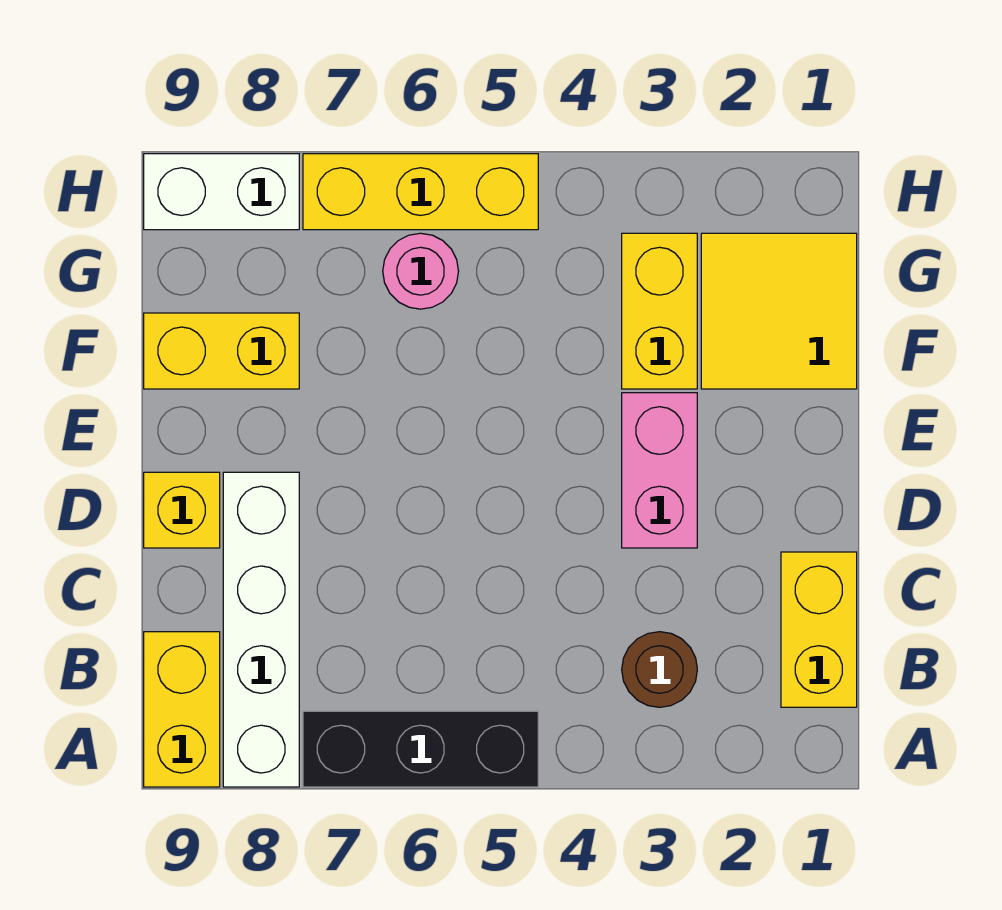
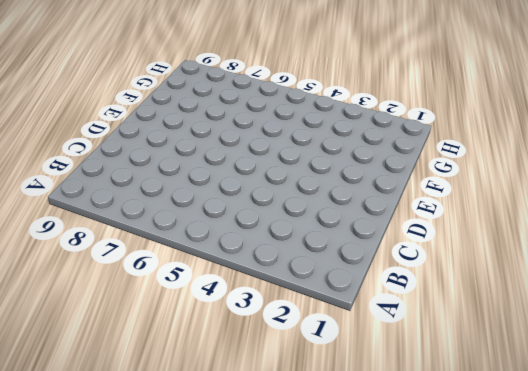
none -> black 1x3 brick [303,711,538,787]
none -> white 1x4 brick [223,472,299,787]
none -> yellow 1x2 brick [144,632,220,787]

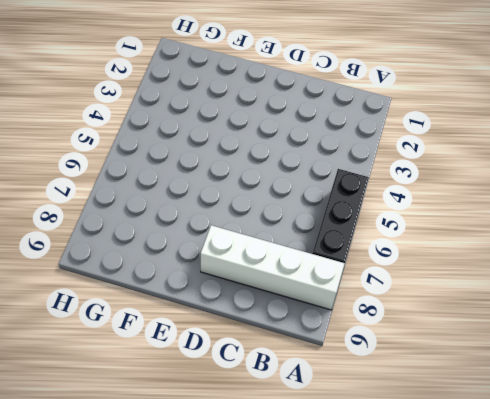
none -> yellow 1x2 brick [144,632,220,787]
none -> yellow 1x2 brick [781,552,857,707]
none -> brown 1x1 round brick [622,632,697,707]

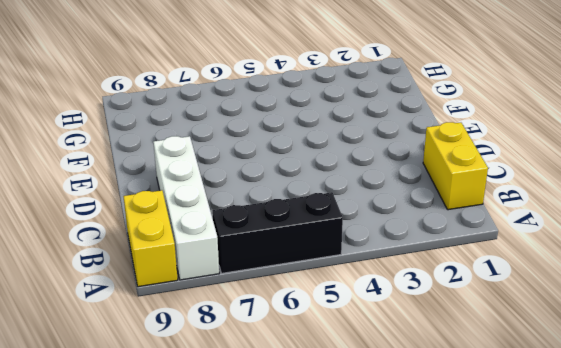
none -> brown 1x1 round brick [622,632,697,707]
none -> pink 1x2 brick [622,393,697,548]
none -> yellow 1x1 brick [144,472,220,548]

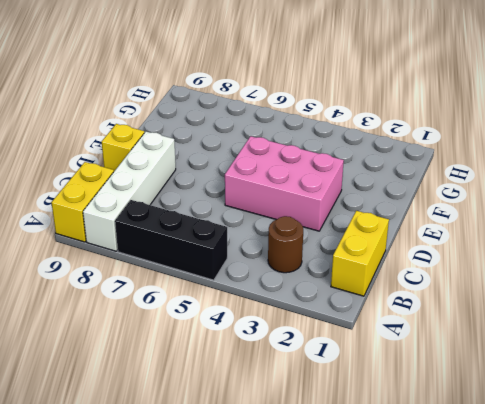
pink 2x3 brick [225,136,344,231] -> pink 1x2 brick [622,393,697,548]
none -> yellow 2x2 tile [701,233,857,389]
none -> yellow 1x2 brick [622,233,697,389]
none -> yellow 1x2 brick [144,313,299,389]

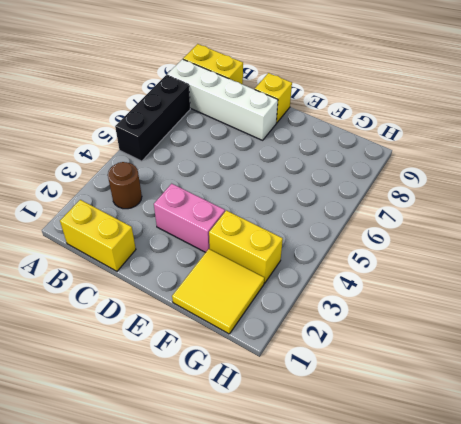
none -> yellow 1x2 brick [144,313,299,389]
none -> pink 1x1 round brick [383,233,459,309]
none -> yellow 1x3 brick [303,154,538,230]

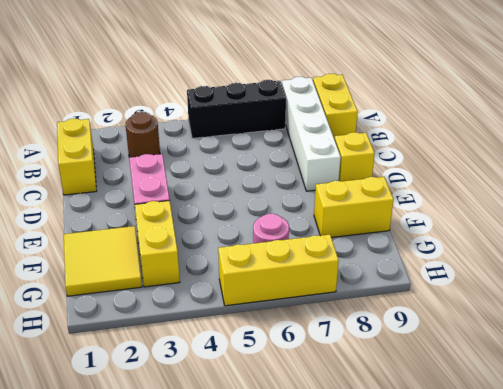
none -> white 1x2 brick [144,154,299,230]

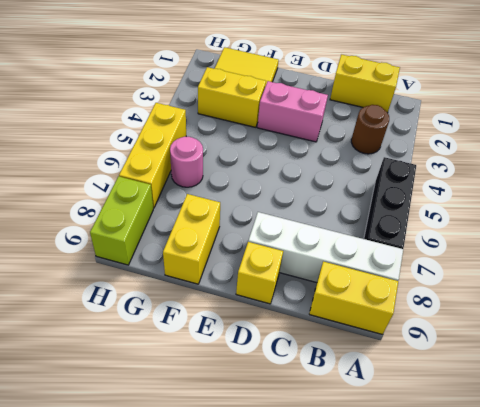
lime 1x2 brick [90,176,153,265] -> white 1x2 brick [144,154,299,230]

